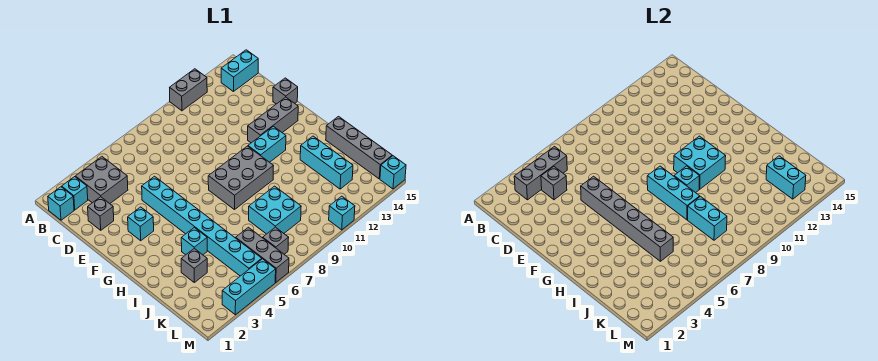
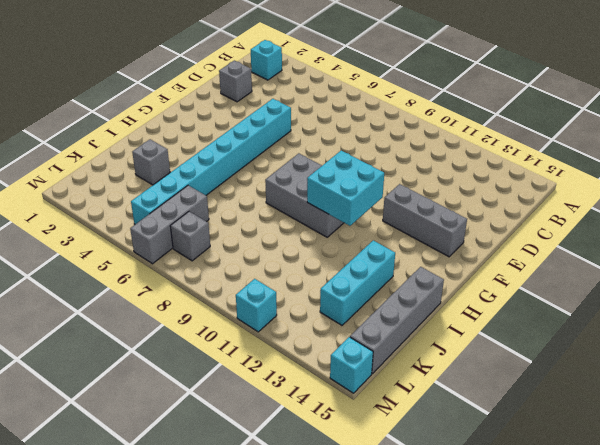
none -> grey 1x2 brick [170,69,207,111]
none -> cyan 1x1 brick [48,187,74,220]
none -> grey 2x2 brick [75,157,128,204]
none -> cyan 1x2 brick [221,50,258,91]

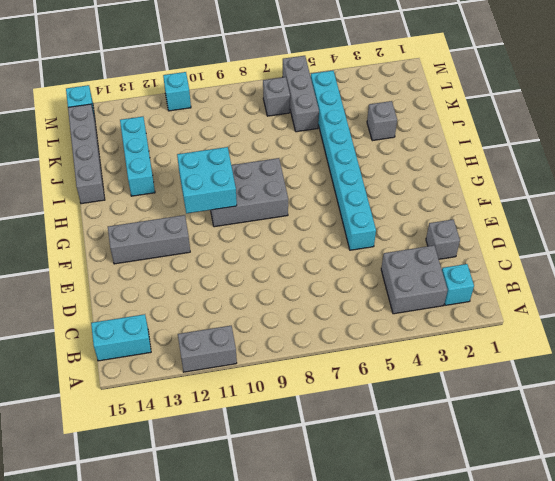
none -> cyan 1x1 brick [48,187,74,220]
none -> grey 1x1 brick [273,78,298,104]
none -> cyan 1x1 brick [128,207,154,241]
none -> cyan 1x2 brick [248,126,286,162]

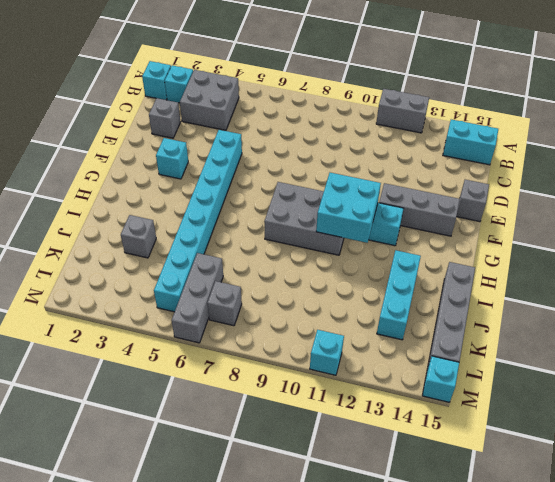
none -> cyan 1x1 brick [181,228,207,255]
none -> cyan 2x2 brick [249,186,301,234]
none -> cyan 1x3 brick [222,259,276,315]
none -> grey 1x3 brick [514,147,567,200]

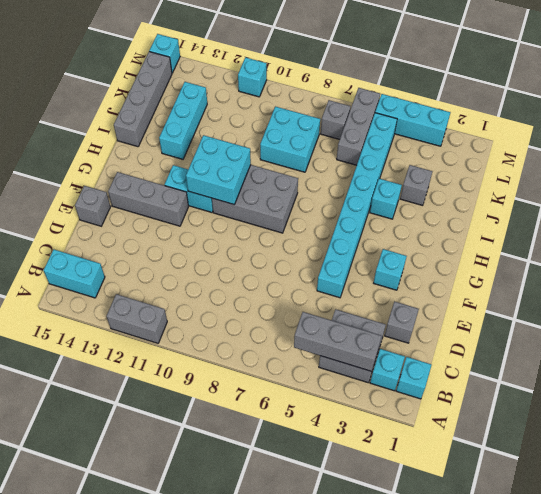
none -> grey 1x1 brick [541,167,567,200]
none -> grey 1x6 brick [581,176,673,261]
none -> cyan 1x3 brick [647,166,700,220]
none -> cyan 1x1 brick [674,166,699,193]

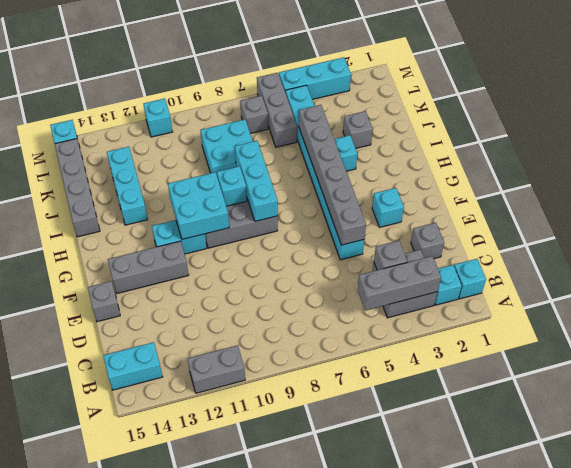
none -> cyan 1x2 brick [688,196,727,240]
none -> cyan 1x2 brick [766,156,806,199]

